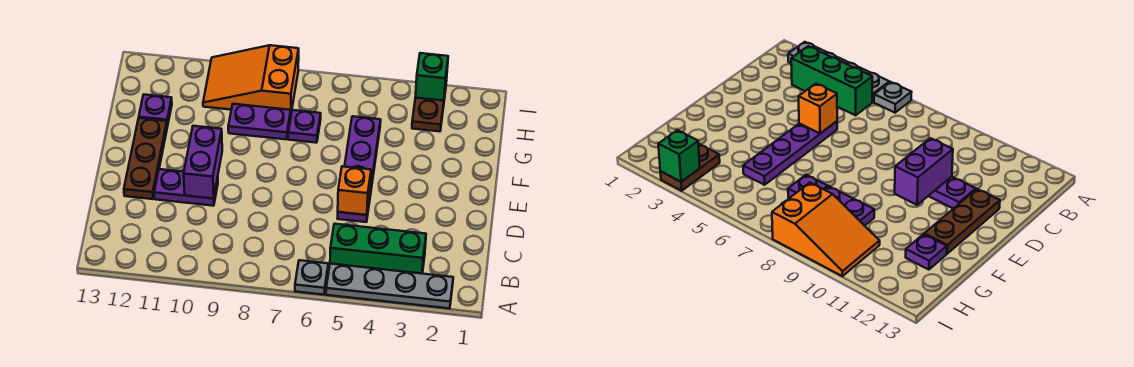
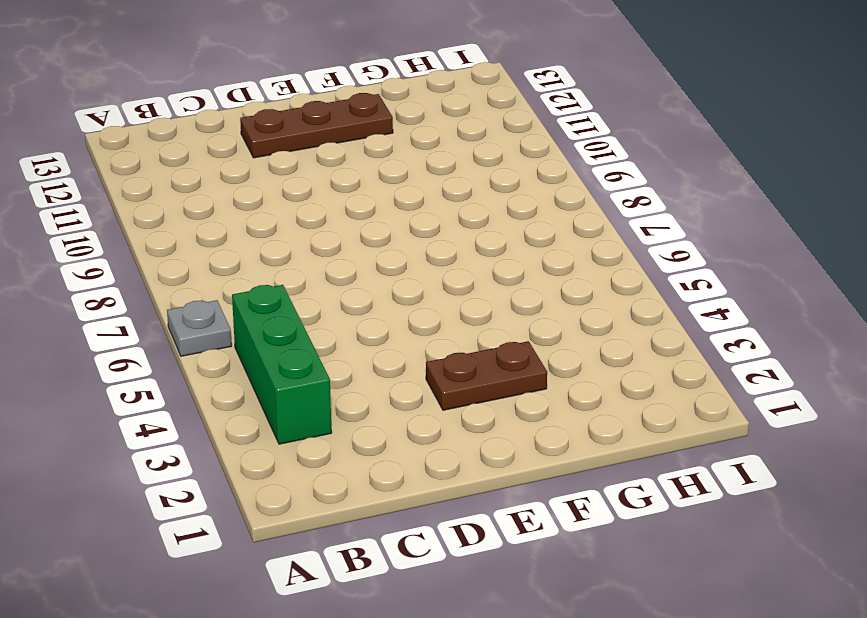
brown 1x2 plate [426,341,547,410] -> brown 1x2 plate moved to [412,88,446,131]
none -> grey 1x4 plate [326,264,453,308]
none -> purple 1x4 plate [337,116,381,222]
none -> purple 1x2 plate [154,169,218,206]

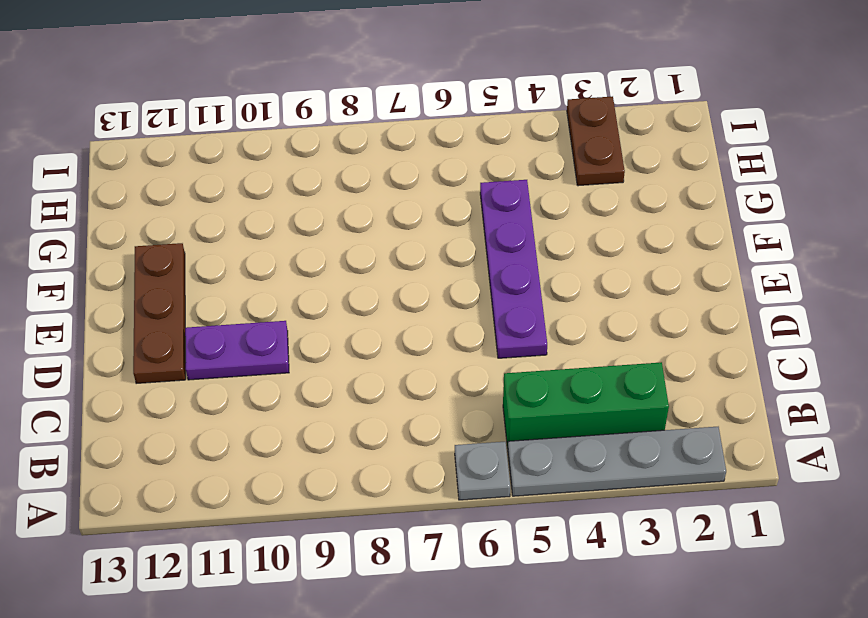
none -> purple 1x1 plate [288,110,321,143]
none -> purple 1x2 plate [228,104,291,140]
none -> purple 1x1 plate [139,95,172,126]

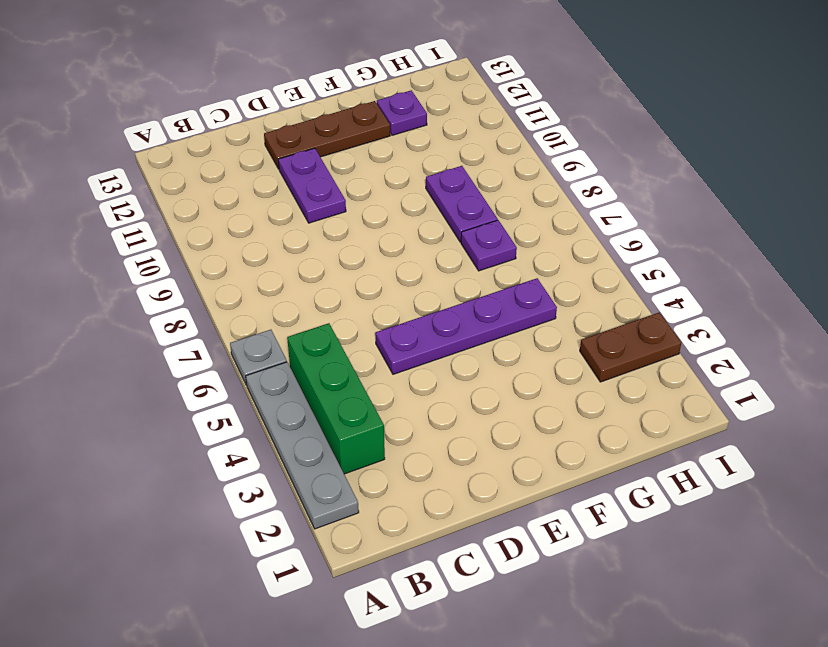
none -> orange 2x3 slope [203,45,299,113]
none -> orange 1x1 brick [338,166,371,215]
none -> purple 1x2 brick [184,126,222,198]

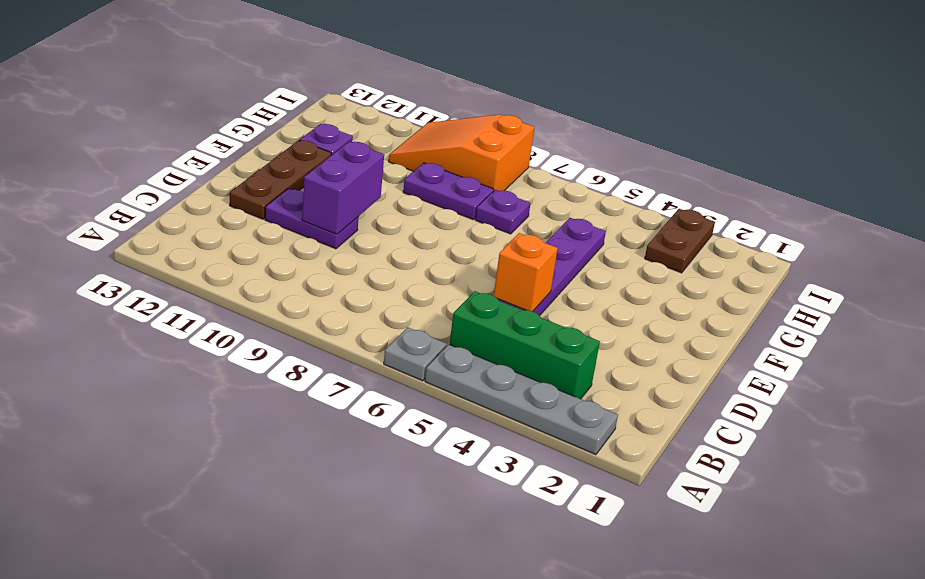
none -> green 1x1 brick [415,53,448,101]

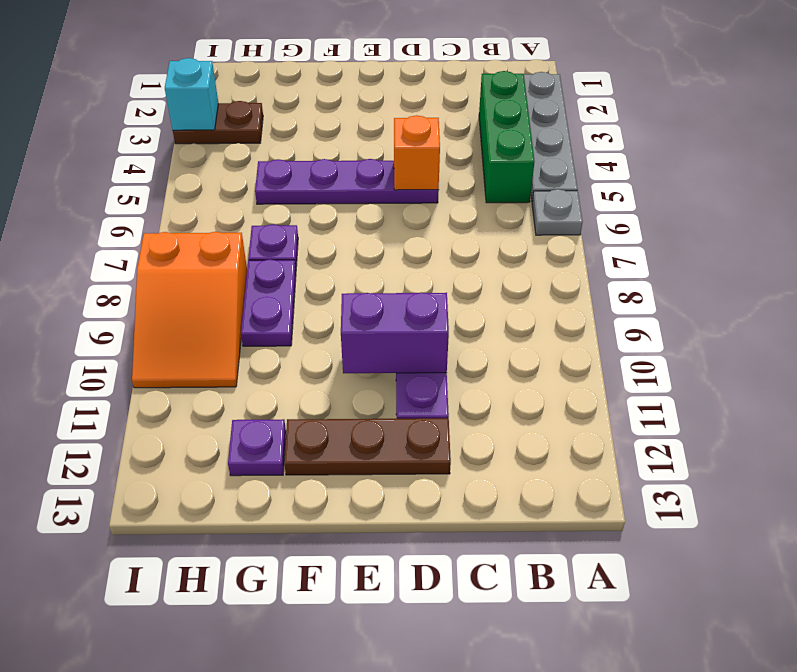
cyan 1x1 brick [165,58,218,130] -> green 1x1 brick [415,53,448,101]

